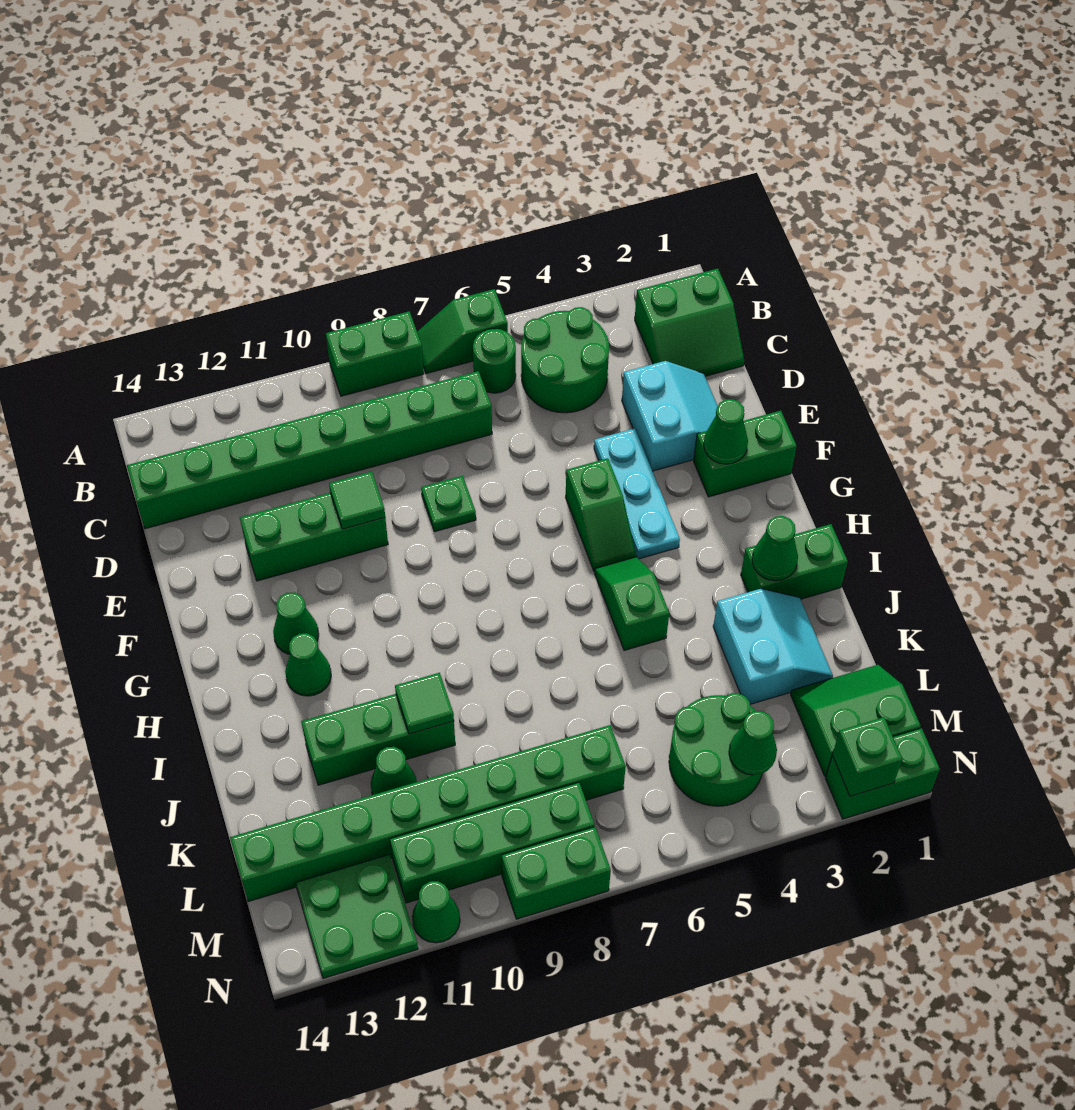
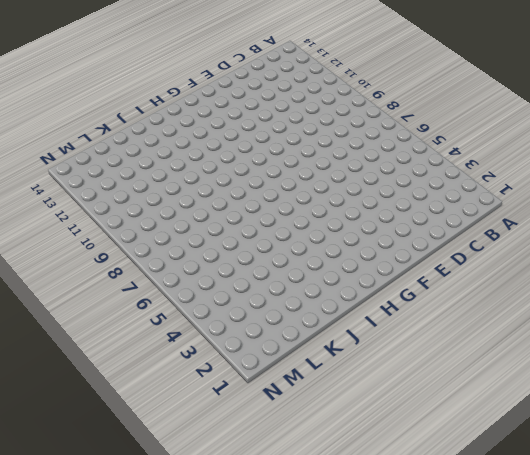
none -> green 1x2 slope [417,289,508,374]
none -> green 1x2 brick [326,311,424,396]
none -> green 2x2 slope [635,269,744,376]
none -> green 2x2 round brick [521,307,609,413]

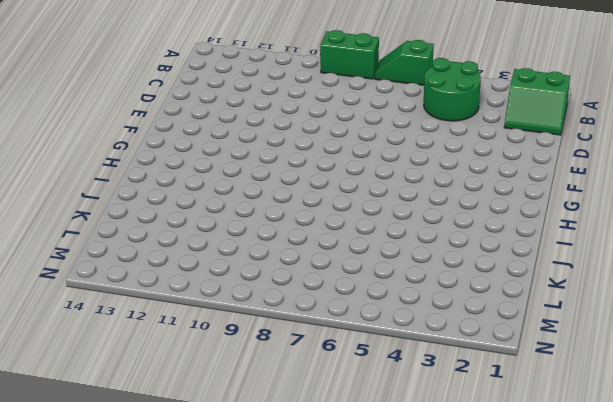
none -> green 1x1 round brick [473,329,516,393]
none -> green 1x8 brick [127,371,492,529]
none -> cyan 2x2 slope [622,361,718,471]
none -> cyan 1x3 plate [594,428,680,559]

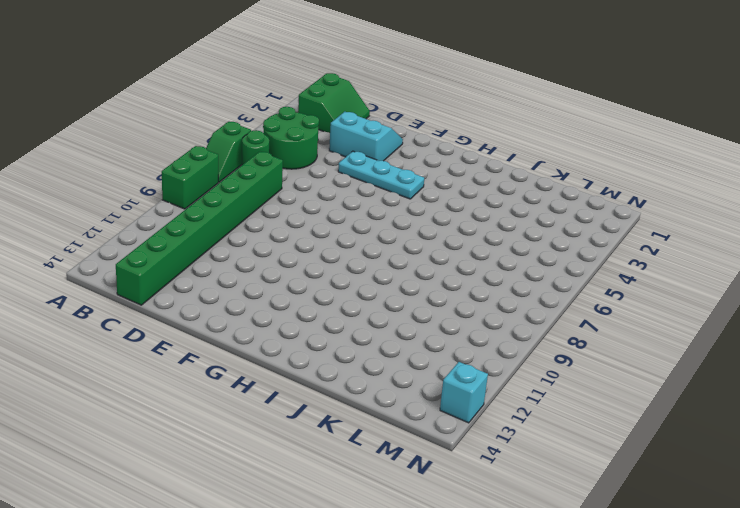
cyan 1x1 brick [440,362,488,423] -> green 2x2 plate [296,855,418,978]
none -> green 1x1 plate [421,476,476,532]
none -> green 1x3 brick [240,493,388,581]
none -> green 1x2 brick [694,411,797,497]
none -> green 1x2 slope [566,458,636,571]

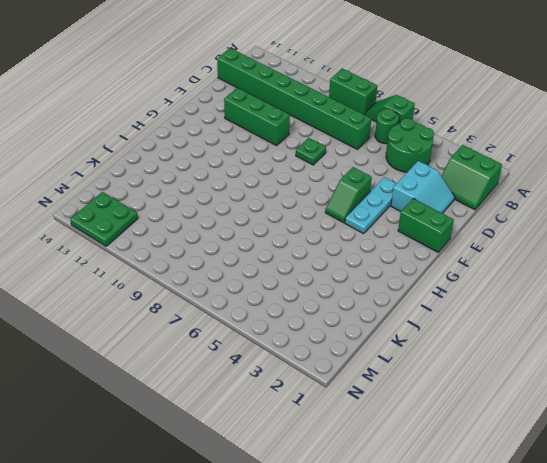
none -> green 1x1 cone [273,592,319,655]
none -> green 1x2 slope [595,557,669,650]
none -> green 1x1 cone [285,633,331,696]
none -> green 1x2 brick [741,524,848,599]

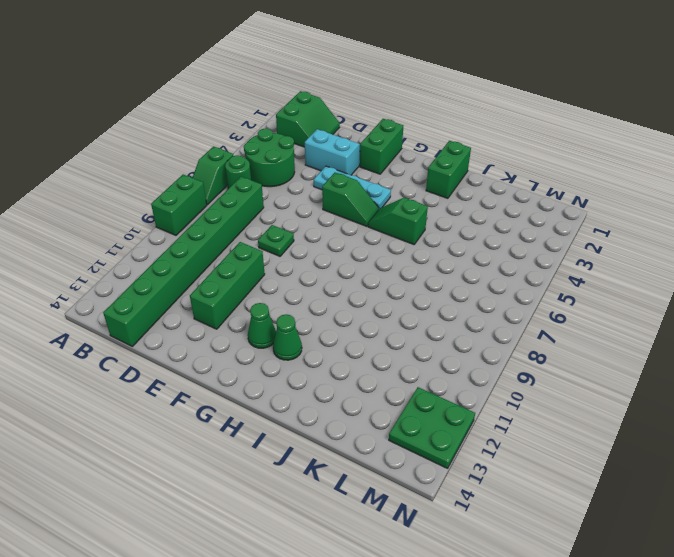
none -> cyan 2x2 slope [713,589,833,704]
none -> green 1x3 brick [301,694,455,785]
none -> green 1x1 cone [371,747,417,795]
none -> green 2x2 slope [791,665,921,776]

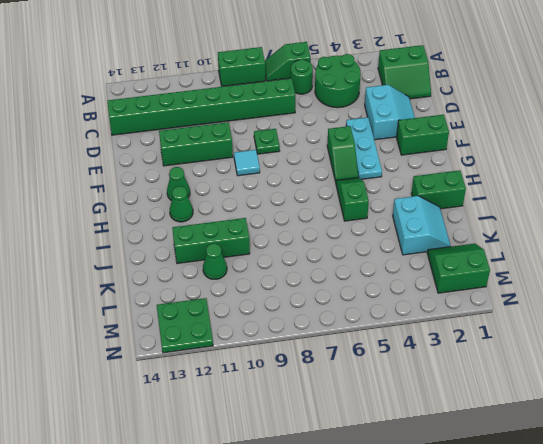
cyan 1x1 tile [234,150,260,176] -> none
none -> green 2x2 round brick [669,693,762,806]
none -> green 1x8 brick [230,725,626,902]
none -> green 1x4 brick [390,782,594,903]
none -> green 1x2 brick [825,728,940,819]

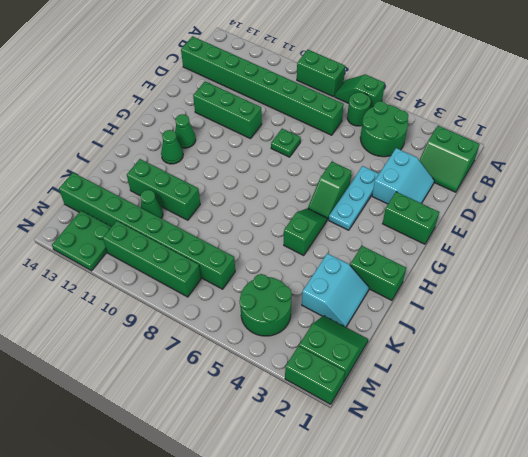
none -> green 1x2 brick [502,827,611,919]
none -> green 1x1 cone [412,881,460,943]
none -> green 1x1 tile [329,472,385,529]
none -> green 1x1 cone [703,399,748,464]

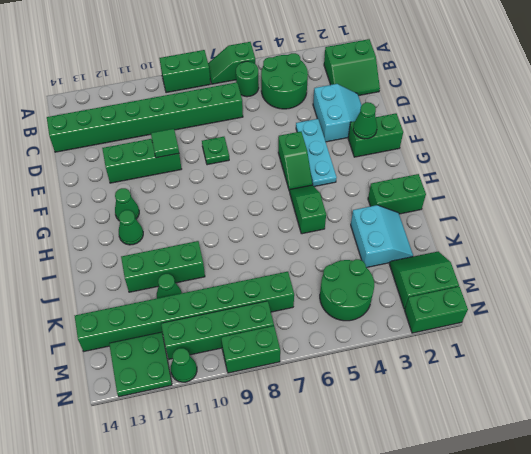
none -> green 1x1 cone [752,516,798,581]
none -> green 1x1 tile [395,673,454,734]
none -> green 1x1 cone [729,711,777,775]
none -> green 1x1 brick [832,717,902,796]

